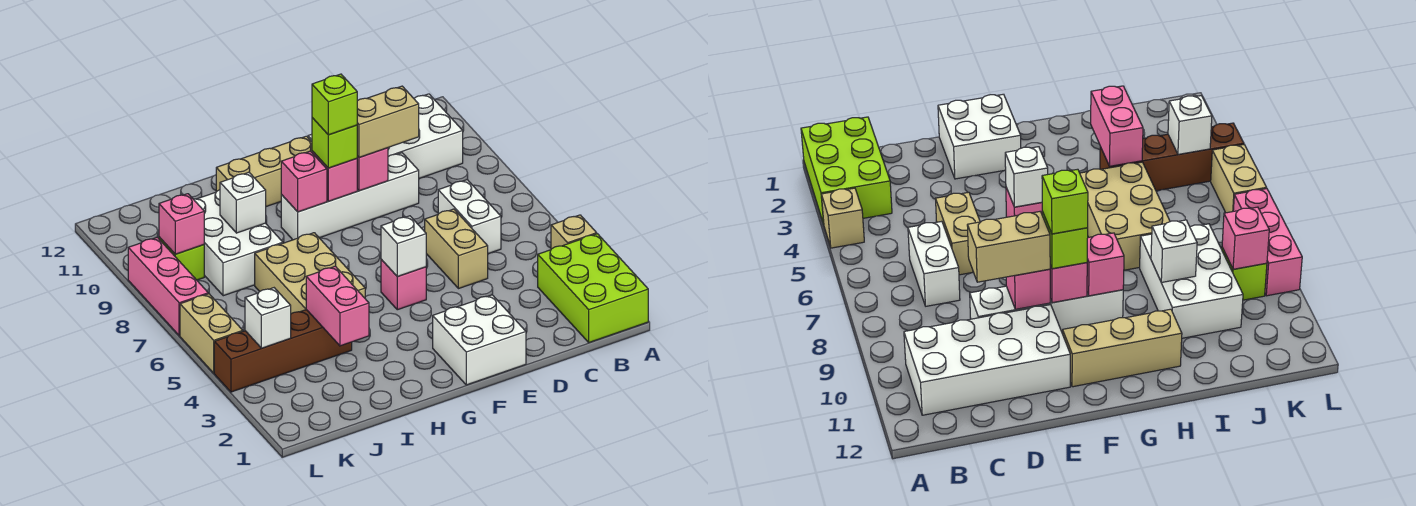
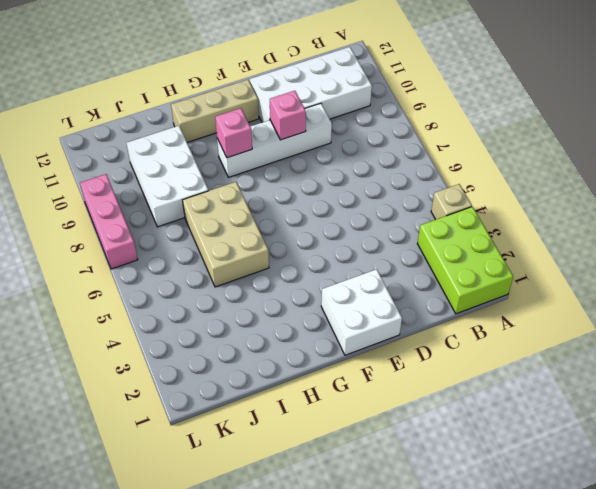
none -> white 1x2 brick [438,180,501,254]
none -> tan 1x2 brick [425,209,488,289]
none -> pink 1x1 brick [381,259,426,310]

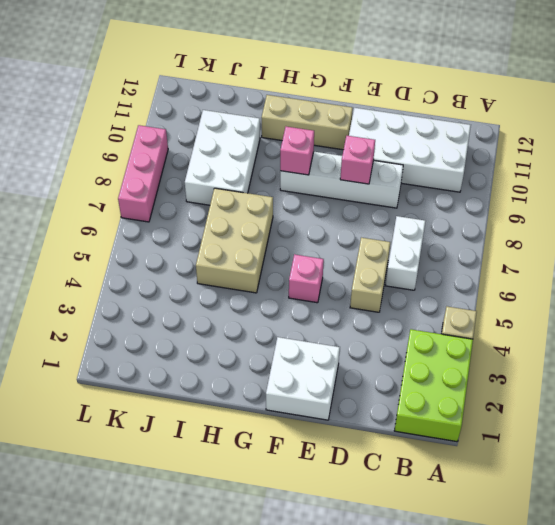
none -> brown 1x4 brick [214,310,352,392]
none -> lime 1x1 brick [159,237,204,280]
none -> tan 1x2 brick [180,294,243,373]

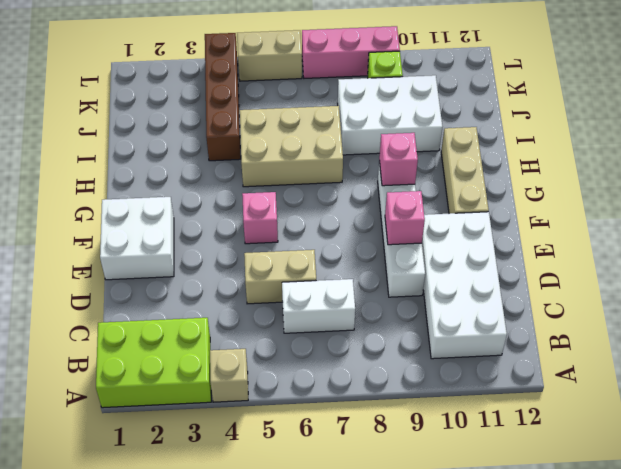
none -> white 1x1 brick [381,216,426,277]
none -> pink 1x1 brick [312,151,357,201]
none -> pink 1x2 brick [306,266,369,346]

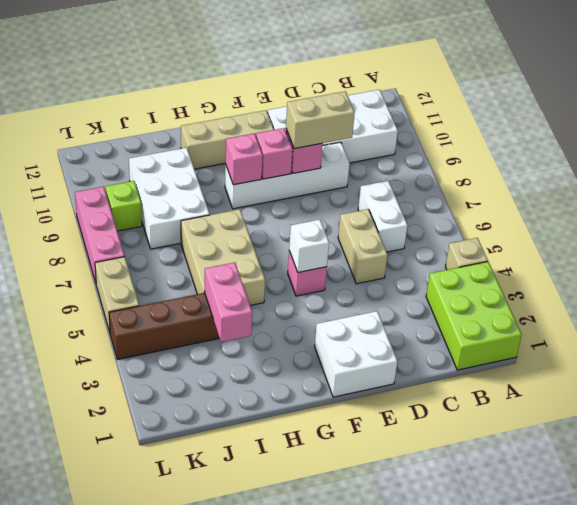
none -> white 1x1 brick [220,173,266,233]
none -> white 1x1 brick [245,288,291,348]
none -> pink 1x1 brick [159,194,204,254]

